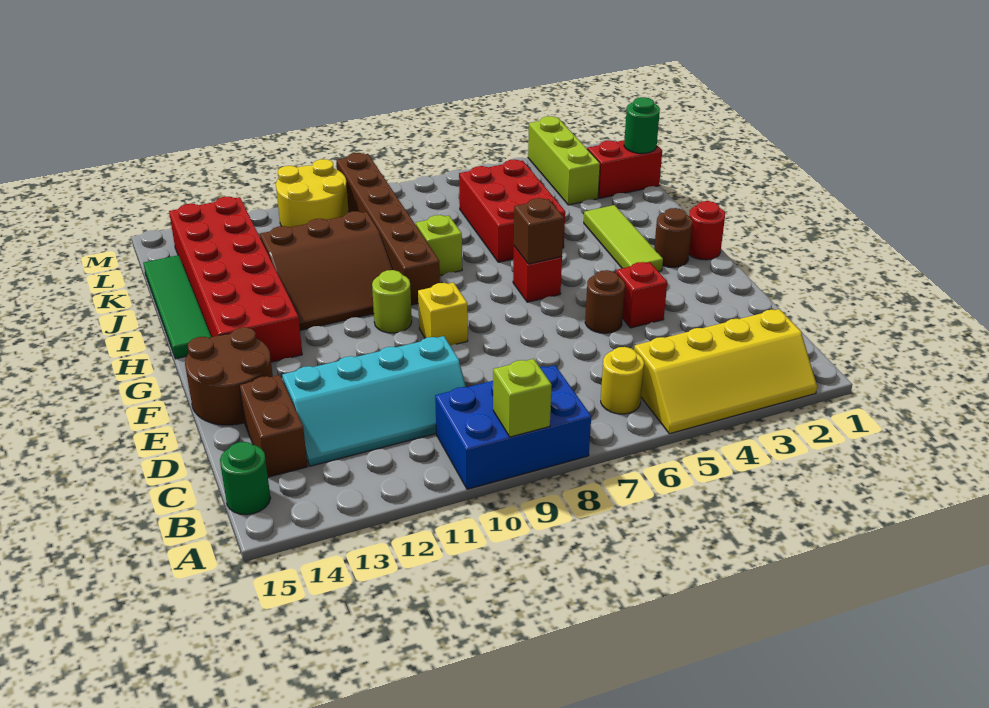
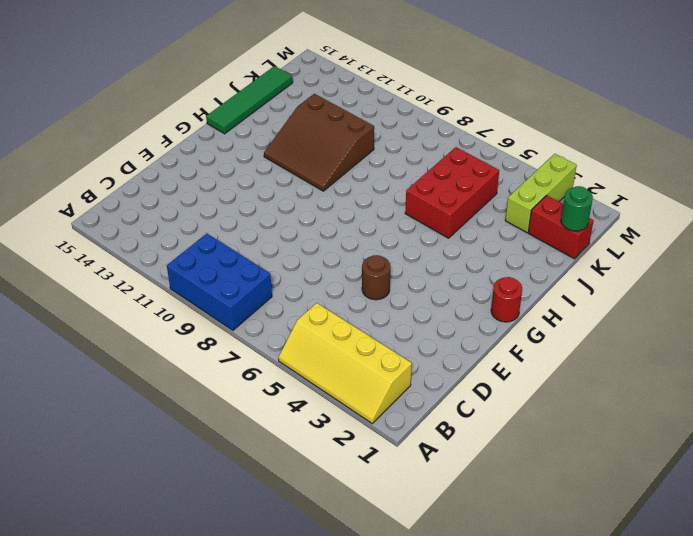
none -> yellow 1x1 round brick [601,347,644,414]
none -> green 1x1 round brick [220,442,270,515]
none -> cyan 2x4 slope [282,336,466,466]

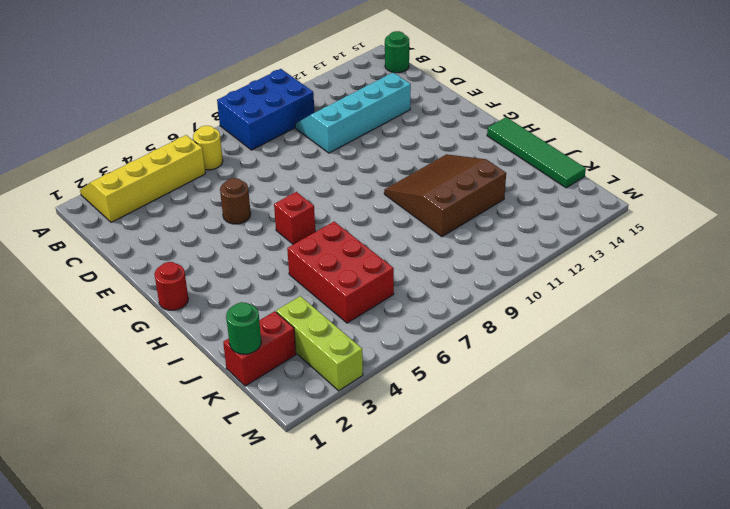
none -> brown 1x2 brick [239,375,308,477]
none -> red 1x1 brick [616,262,667,328]
none -> brown 2x2 round brick [185,327,273,425]

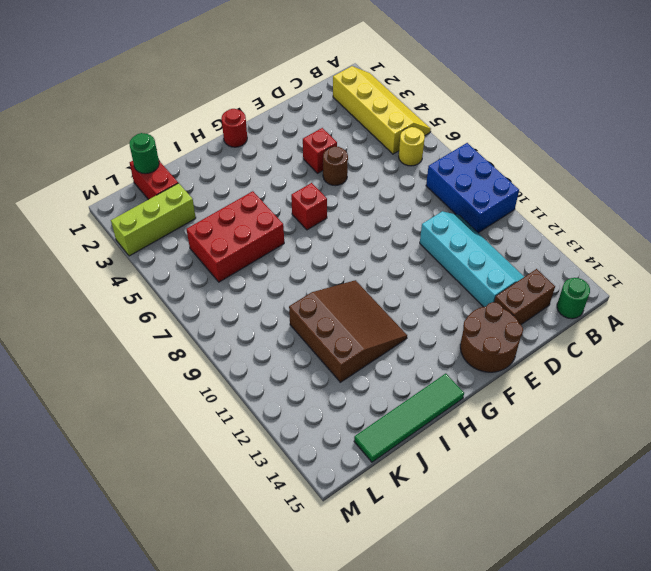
none -> yellow 1x1 brick [418,283,468,346]
none -> brown 1x1 round brick [654,208,692,267]
none -> lime 1x3 tile [584,205,663,272]

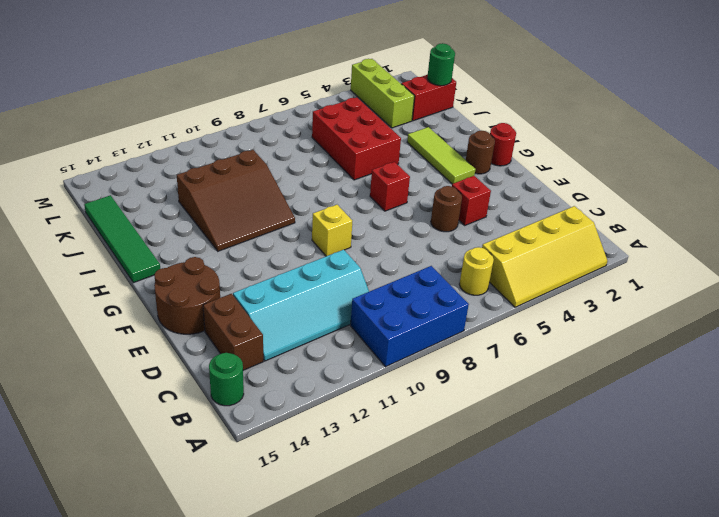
none -> lime 1x1 round brick [372,270,412,333]
none -> red 2x6 brick [169,197,302,362]
none -> brown 1x6 brick [336,153,440,305]

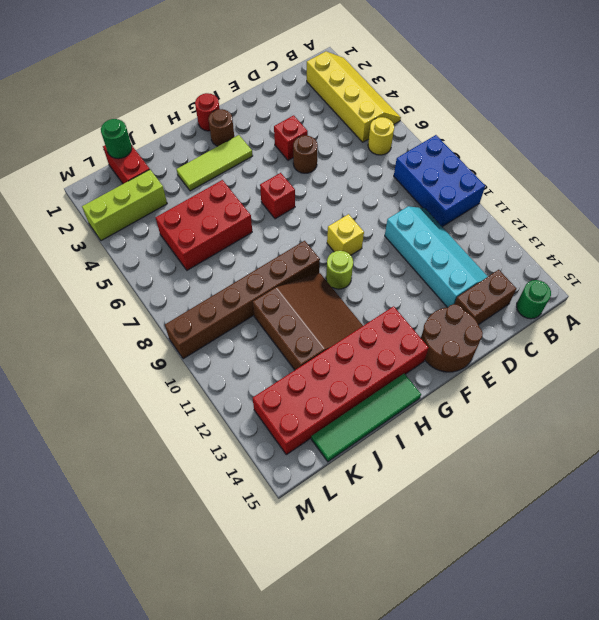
none -> lime 1x1 brick [416,215,462,275]
none -> yellow 2x2 round brick [276,159,349,227]
none -> lime 1x1 brick [493,359,552,437]

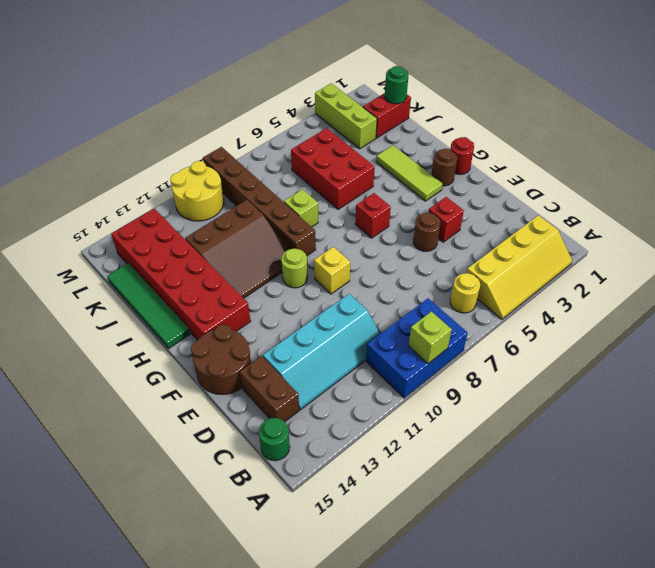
none -> brown 1x1 brick [514,198,564,264]

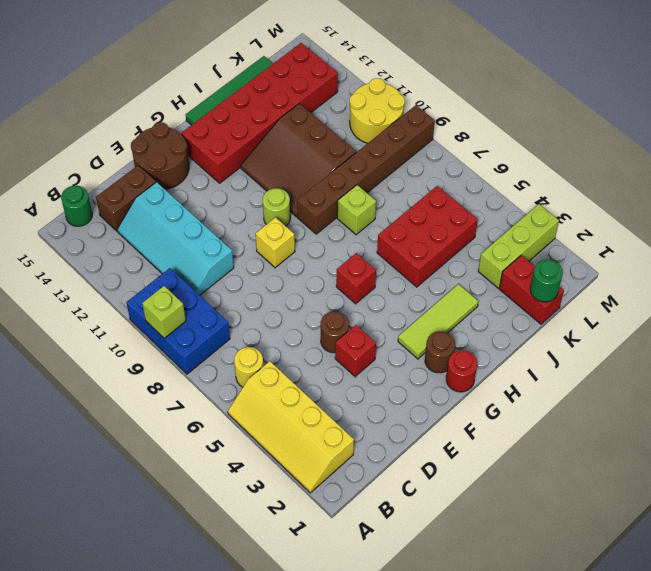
none -> brown 1x1 brick [514,198,564,264]

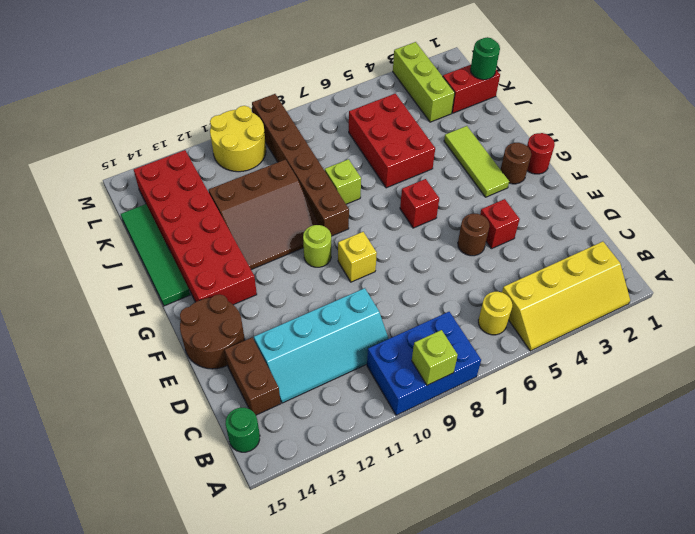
none -> brown 1x1 brick [514,198,564,264]

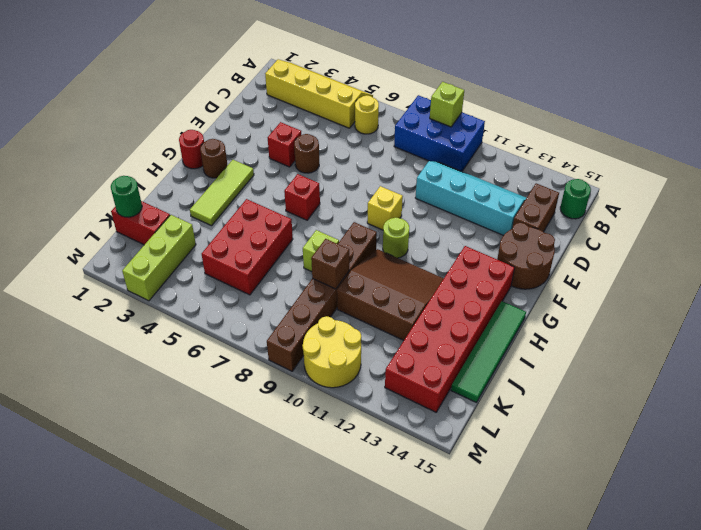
brown 1x1 brick [311,239,349,289] -> brown 1x1 brick moved to [514,198,564,264]

